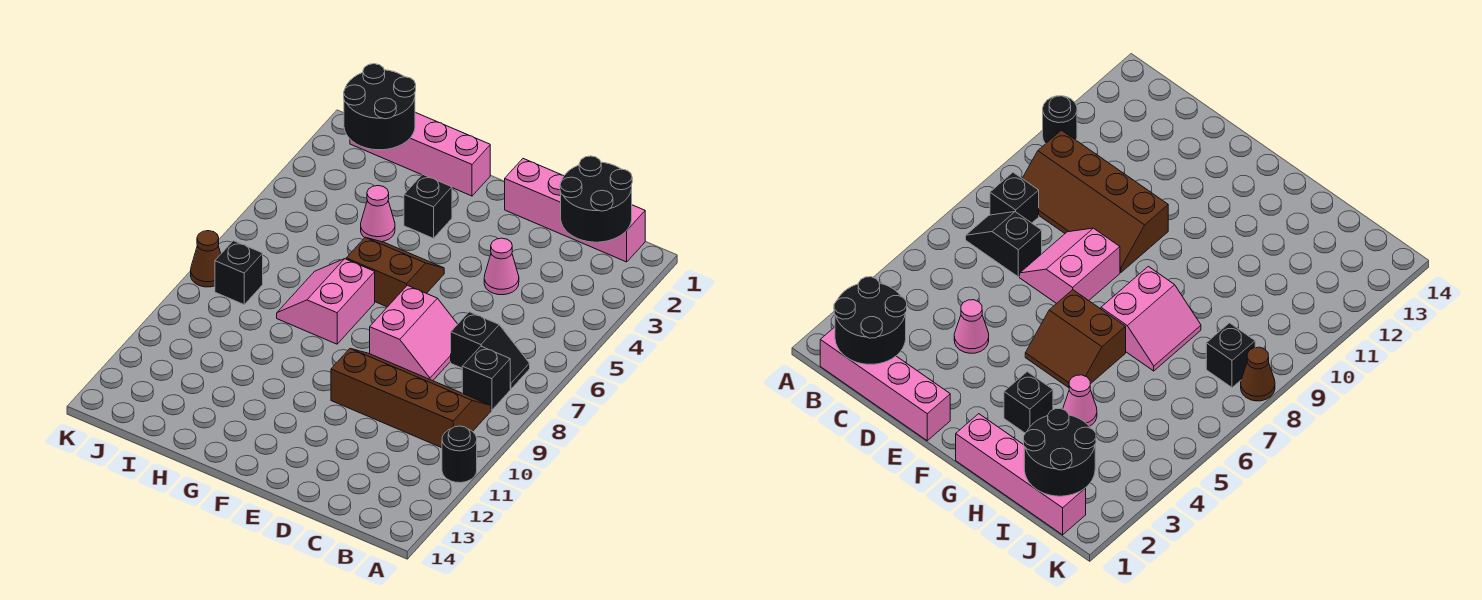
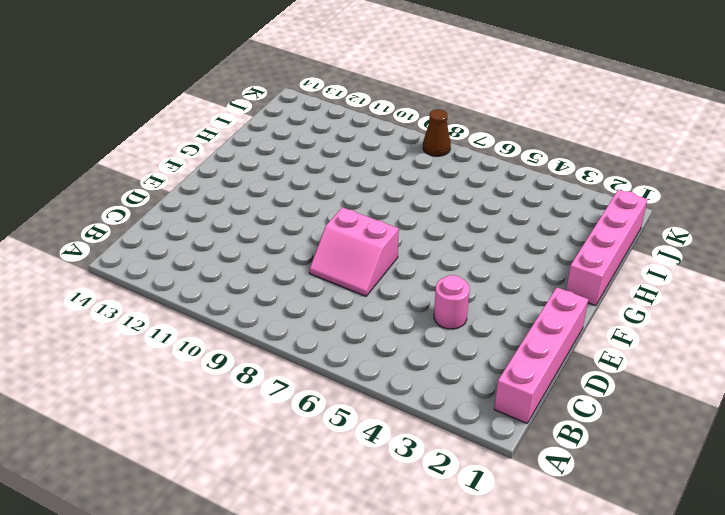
pink 1x1 round brick [434,275,470,329] -> pink 1x1 cone [484,238,519,295]
none -> black 1x1 round brick [442,426,477,483]
none -> black 1x2 slope [451,312,530,389]
none -> black 1x1 brick [462,346,510,410]

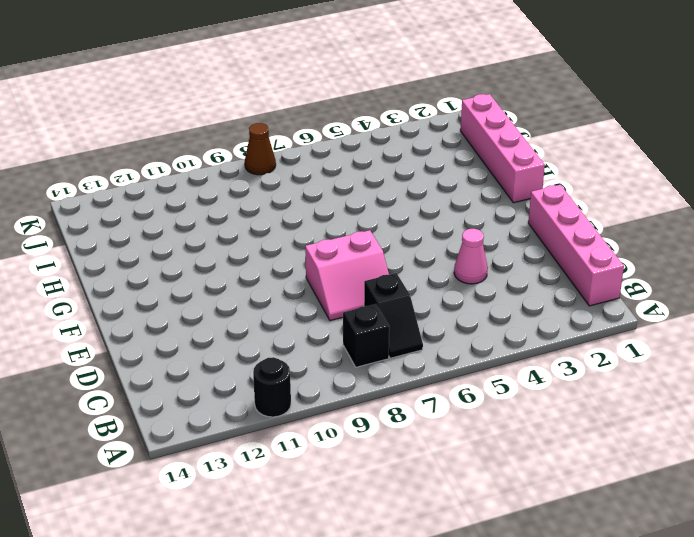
none -> brown 2x4 slope [331,349,491,448]
none -> brown 2x2 slope [346,237,444,307]
none -> black 1x1 brick [404,174,452,238]

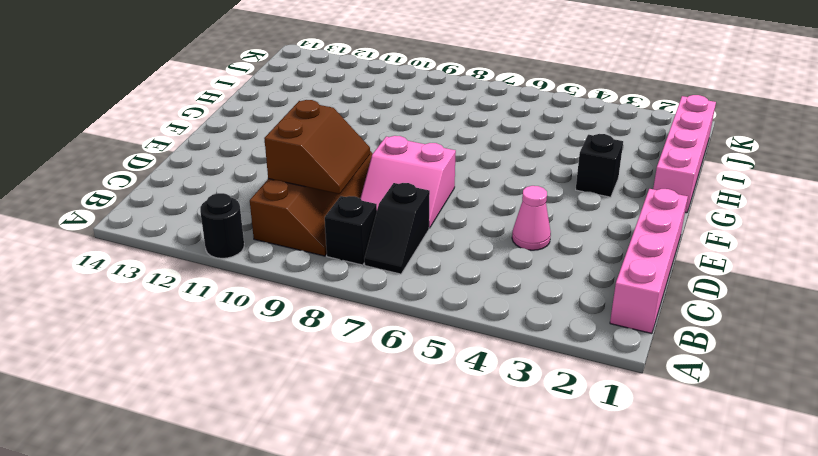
brown 2x2 slope [264,100,370,194] -> brown 2x2 slope moved to [346,237,444,307]
none -> pink 2x2 slope [277,259,375,344]
none -> pink 1x1 cone [361,186,395,242]
none -> black 1x1 brick [215,241,263,304]

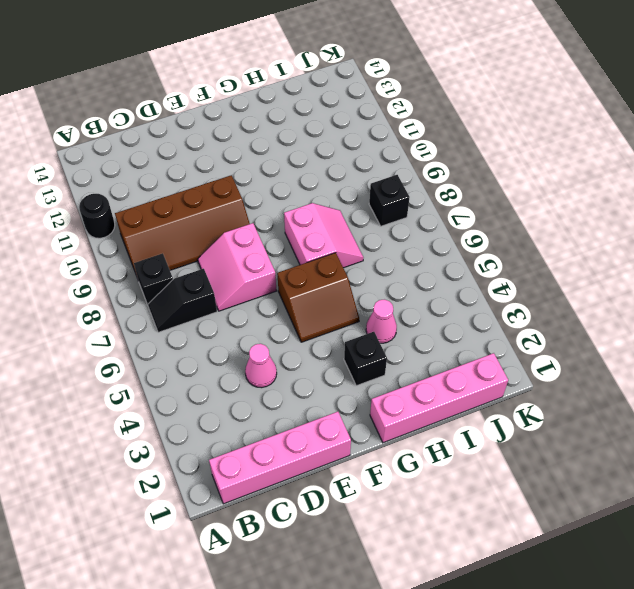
none -> brown 1x1 cone [191,231,221,287]
none -> black 2x2 round brick [560,156,632,242]
none -> black 2x2 round brick [344,64,416,150]

